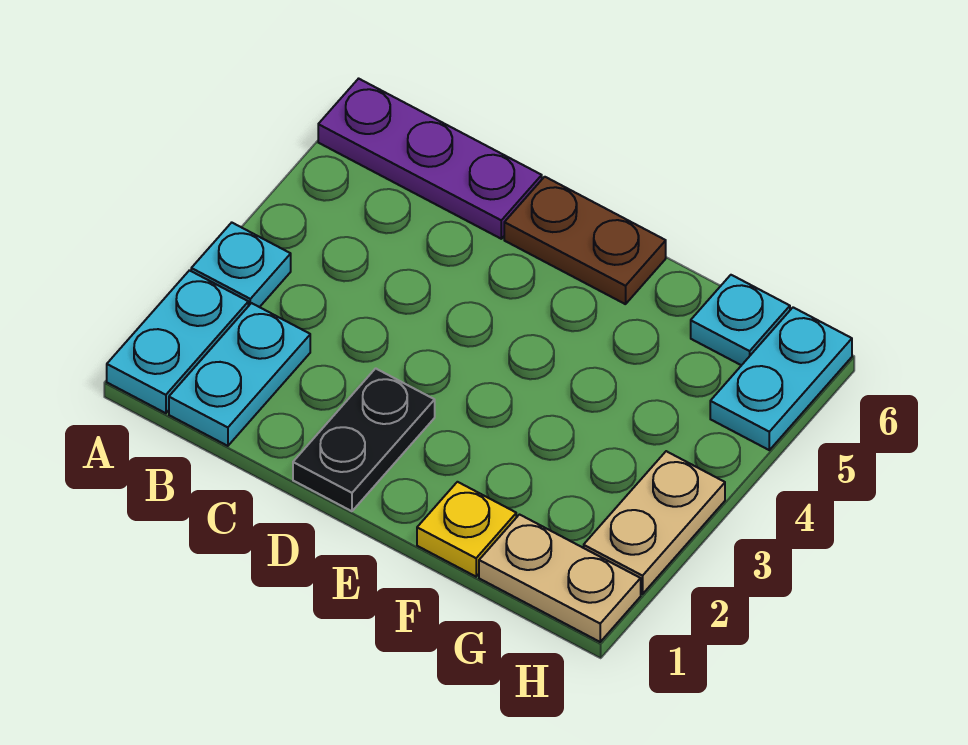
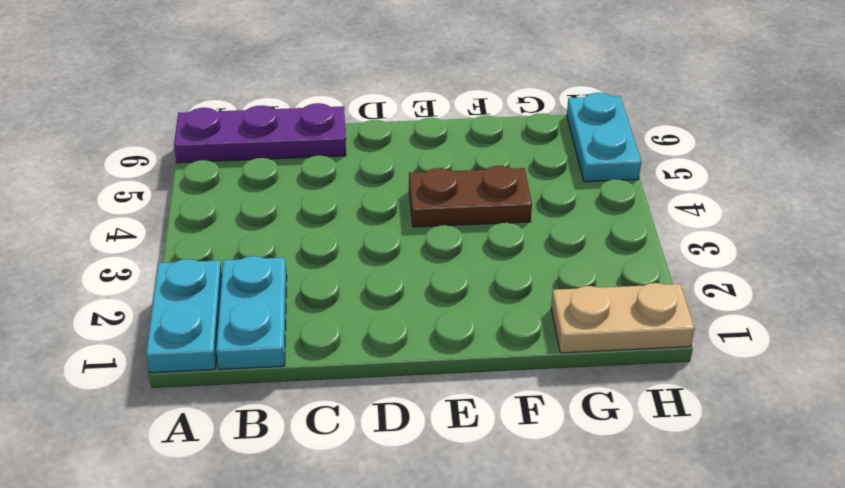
brown 1x2 plate [409,166,532,227] -> brown 1x2 plate moved to [504,177,666,304]
none -> cyan 1x1 plate [191,223,291,307]
none -> black 1x2 plate [293,368,435,511]

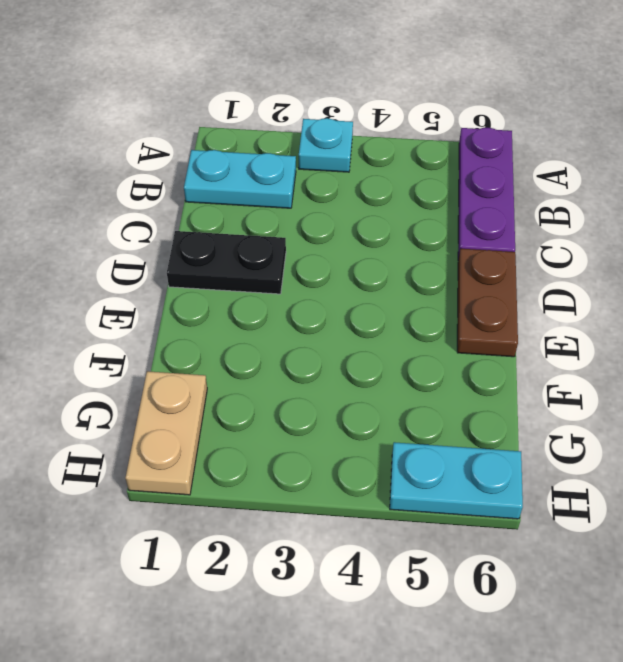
none -> cyan 1x2 plate [107,270,248,413]
none -> yellow 1x1 plate [417,482,516,577]

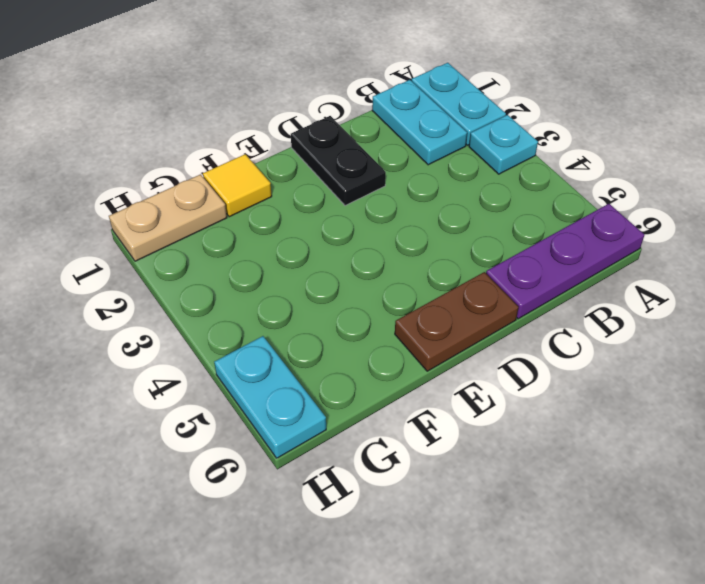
yellow 1x1 tile [203,154,272,217] -> yellow 1x1 plate [417,482,516,577]
none -> cyan 1x1 plate [691,275,790,365]
none -> tan 1x2 plate [584,451,725,594]

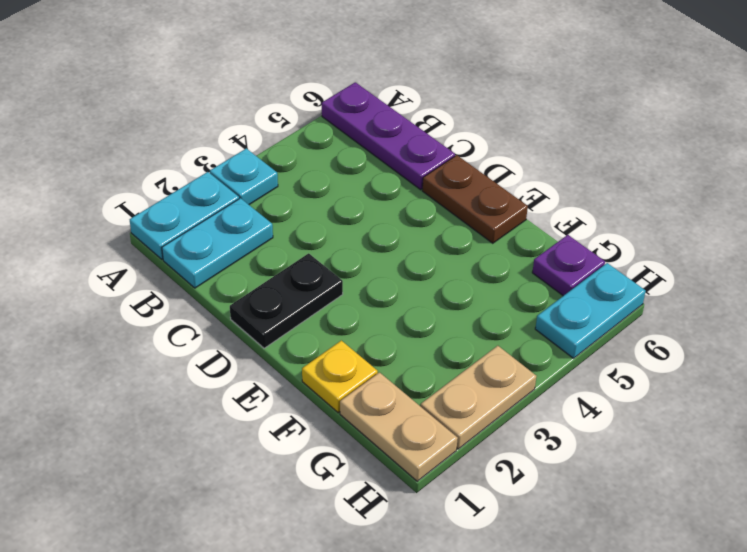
purple 1x1 plate [532,235,605,296] -> cyan 1x1 plate [691,275,790,365]

